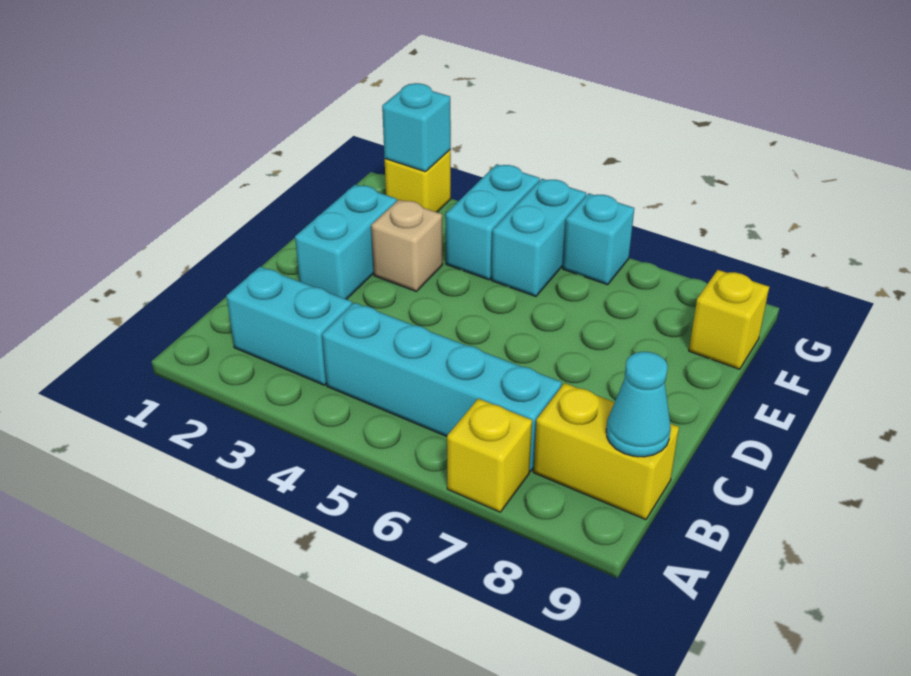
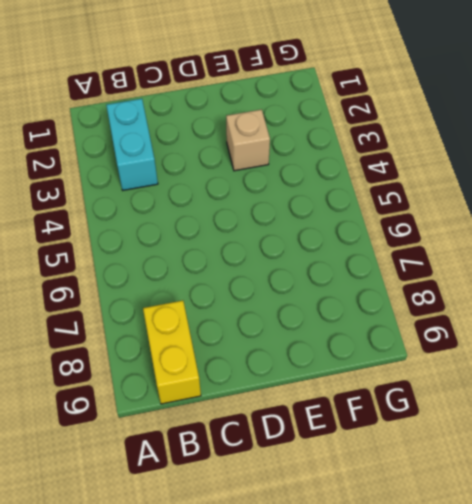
none -> yellow 1x1 brick [447,399,532,512]
none -> cyan 1x4 brick [322,303,562,471]
none -> cyan 1x2 brick [295,185,397,299]

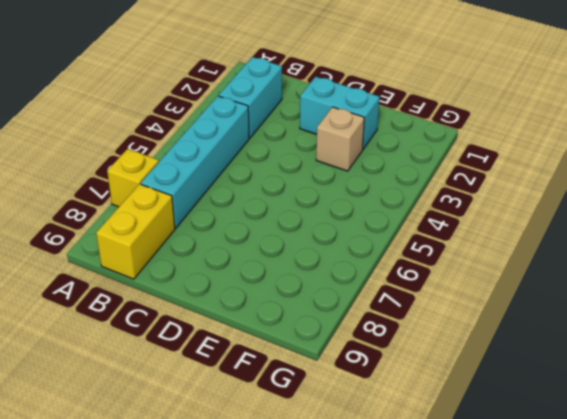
none -> cyan 1x2 brick [446,164,540,280]
none -> cyan 1x2 brick [491,179,586,296]
none -> yellow 1x1 brick [689,270,769,369]

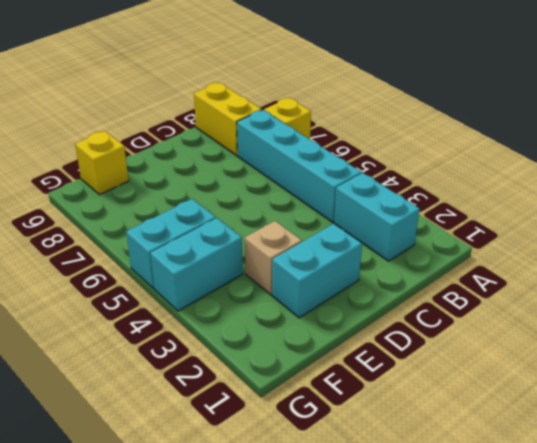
none -> yellow 1x1 brick [385,150,451,212]
none -> cyan 1x1 brick [563,193,634,285]
none -> cyan 1x1 cone [606,352,671,457]

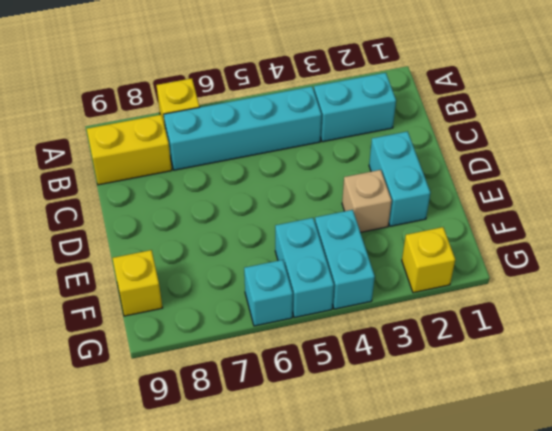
none -> cyan 1x1 cone [606,352,671,457]
none -> cyan 1x1 brick [382,83,451,172]

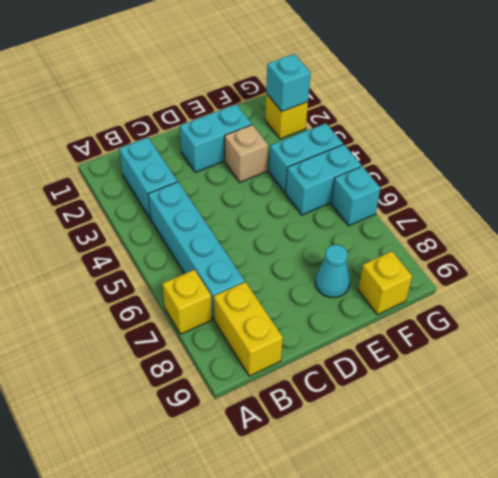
cyan 1x1 cone [315,245,350,298] -> cyan 1x1 cone moved to [606,352,671,457]

